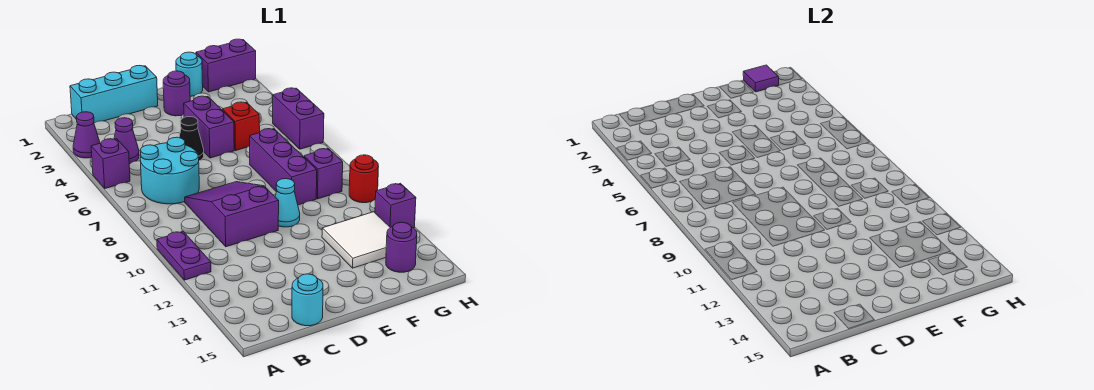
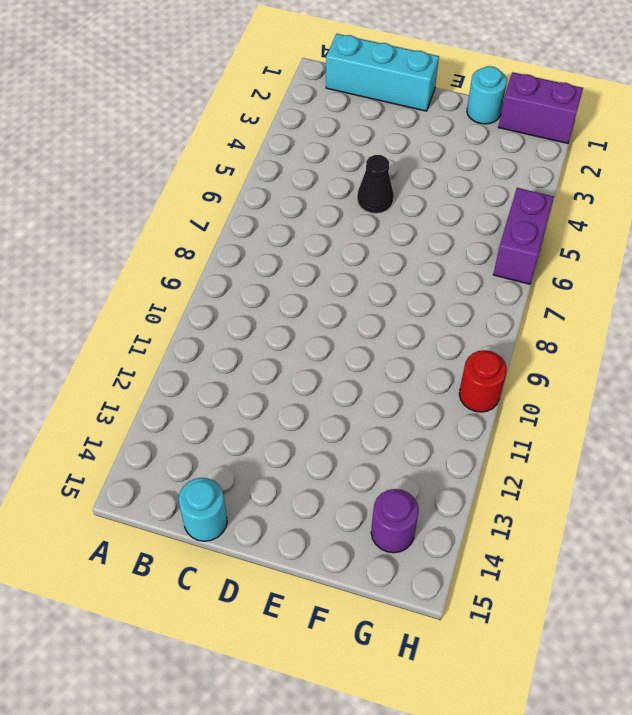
none -> purple 1x1 cone [73,112,100,158]
none -> purple 1x1 brick [91,139,130,188]
none -> purple 1x2 plate [157,231,211,280]

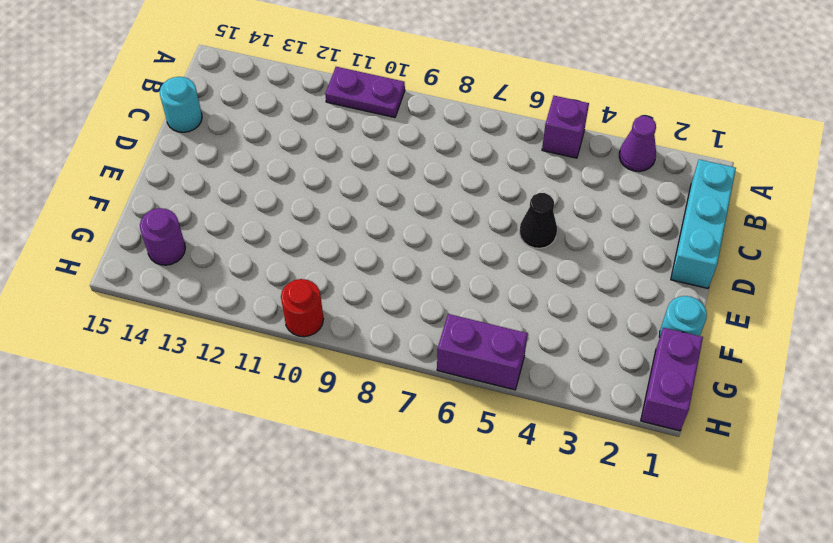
none -> purple 1x1 cone [114,118,139,164]
none -> cyan 2x2 round brick [140,137,199,204]
none -> purple 2x3 slope [185,182,279,247]

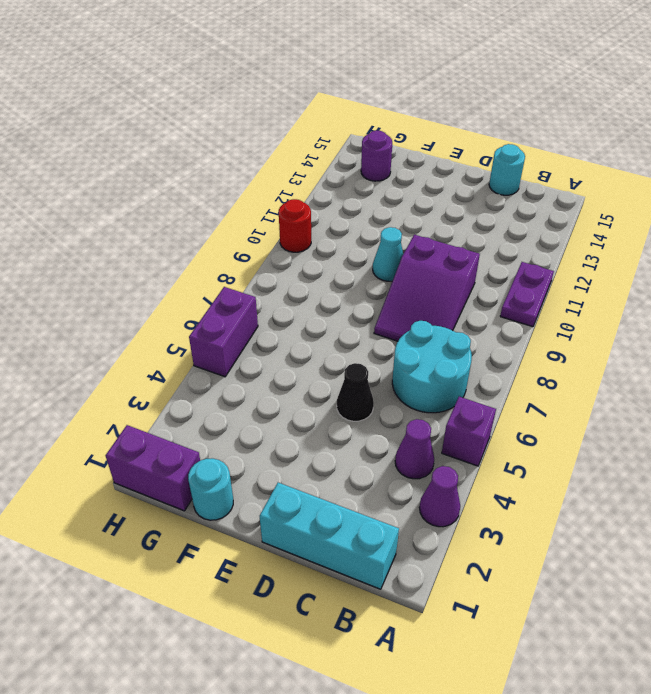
none -> purple 1x1 round brick [163,71,190,116]
none -> purple 1x2 brick [184,96,234,158]
none -> red 1x1 brick [222,102,260,151]

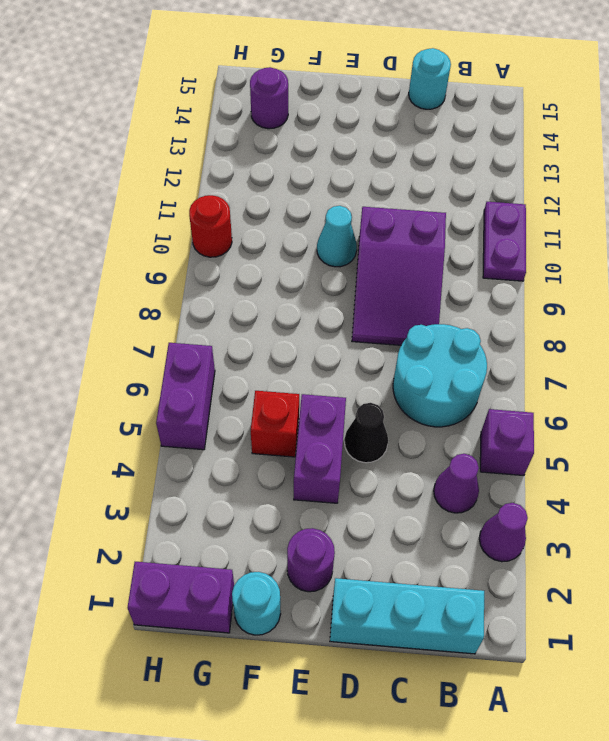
none -> purple 1x3 brick [250,129,317,205]
none -> white 2x2 tile [322,212,390,268]
none -> purple 1x1 brick [304,149,343,199]

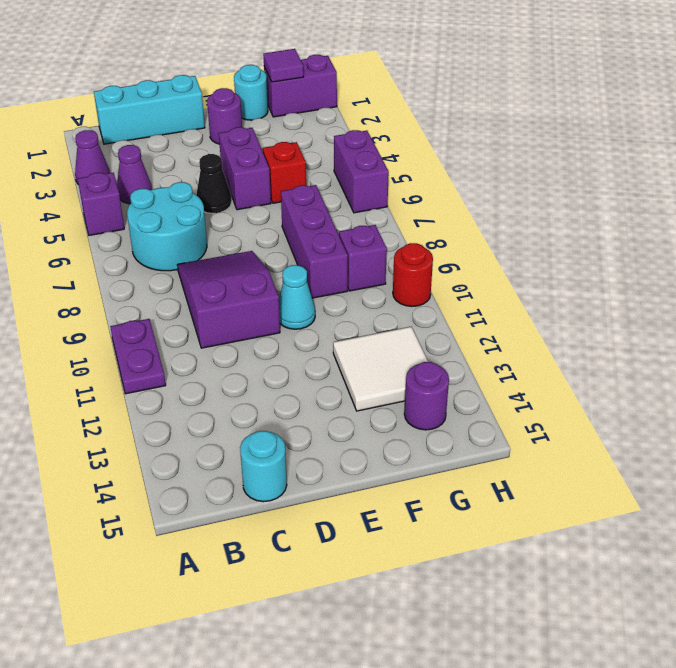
none -> purple 1x1 brick [375,183,416,228]

